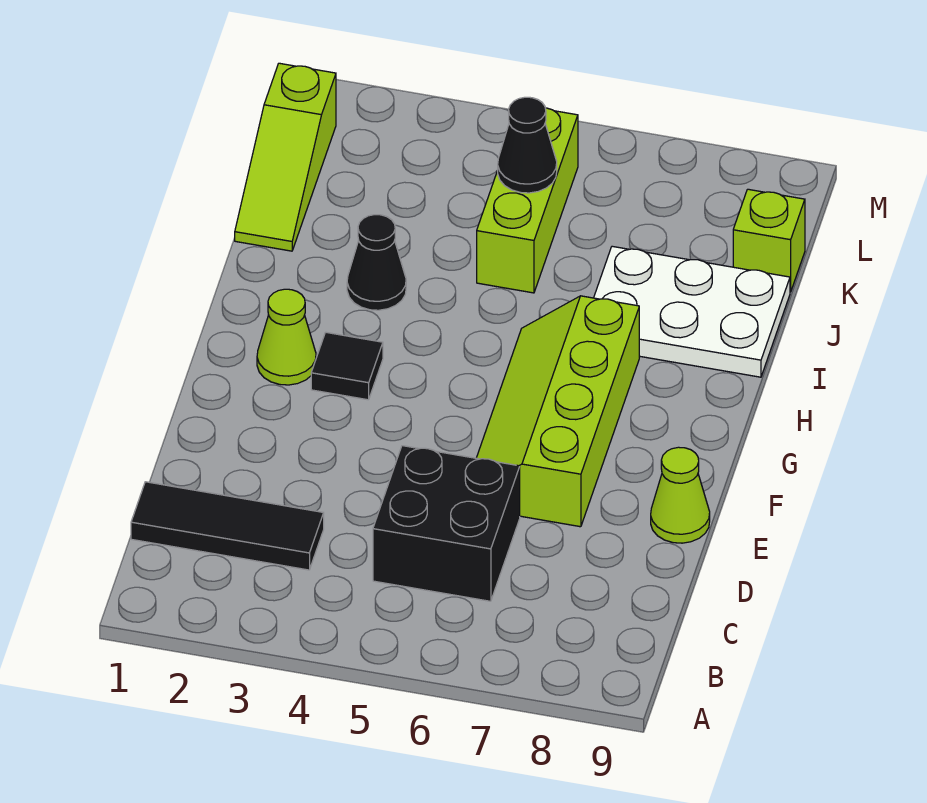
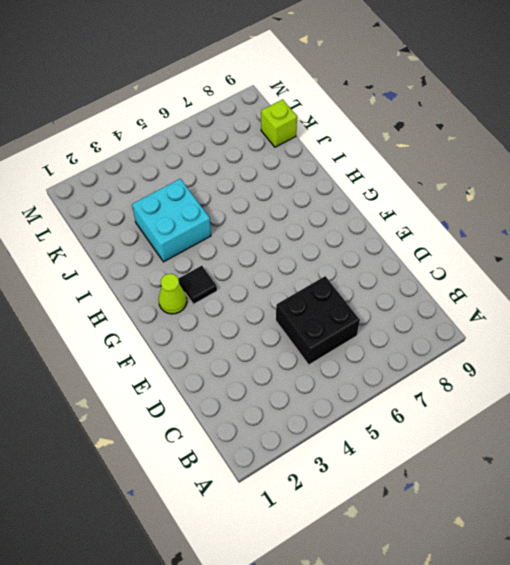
cyan 2x2 brick [132,179,211,262] -> black 1x1 cone [347,215,406,310]
none -> black 1x3 tile [131,482,324,570]
none -> lime 2x4 slope [477,296,639,527]
none -> lime 1x1 cone [651,447,710,543]

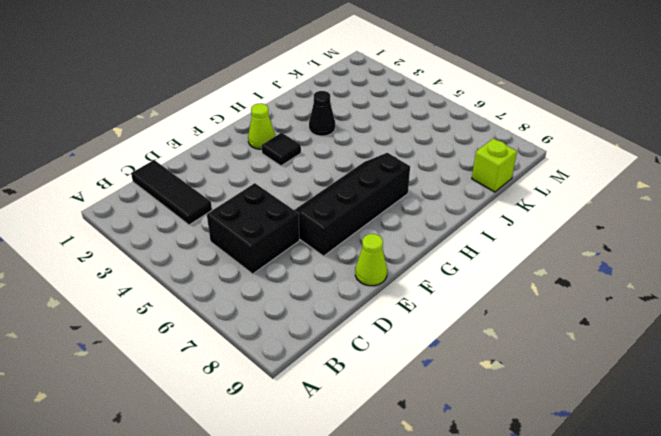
black 2x4 slope [295,153,410,256] -> lime 2x4 slope [477,296,639,527]
none -> white 2x3 plate [594,246,790,377]
none -> lime 1x3 slope [235,63,336,251]
none -> lime 1x3 brick [477,108,578,293]

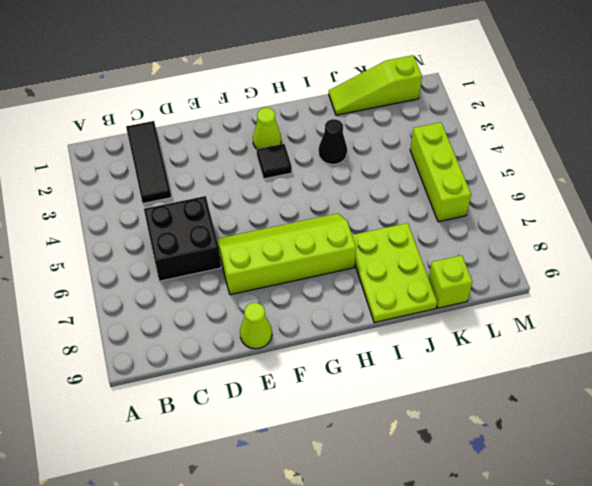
lime 2x3 plate [352,223,437,323] -> white 2x3 plate [594,246,790,377]
lime 1x3 brick [410,122,471,222] -> lime 1x3 brick turned to [477,108,578,293]
none -> black 1x1 cone [497,97,557,193]

